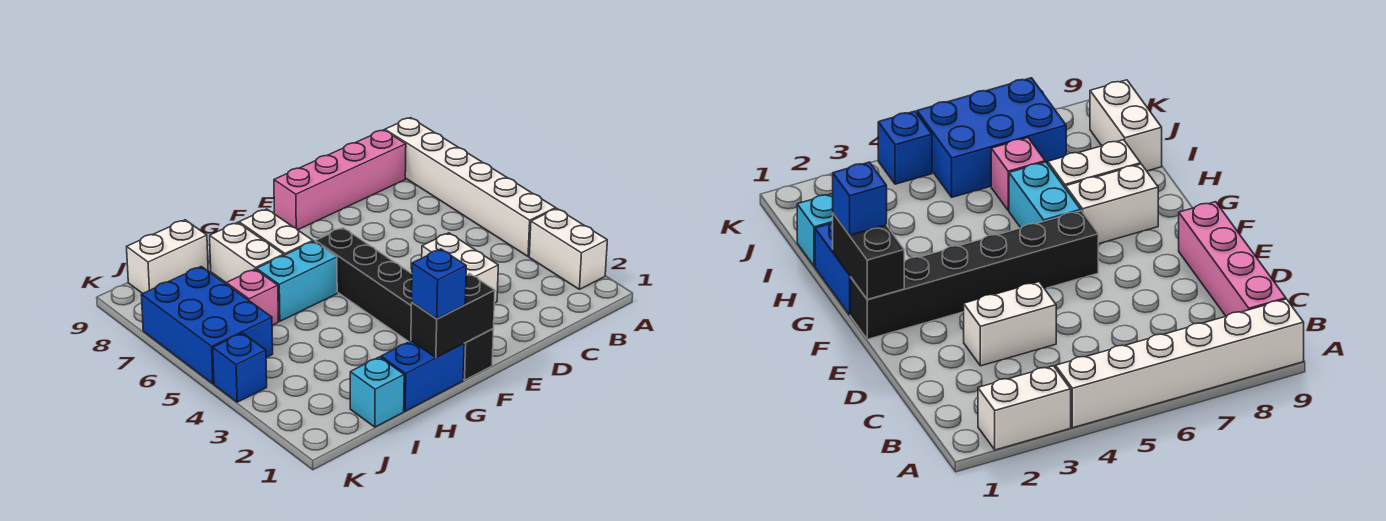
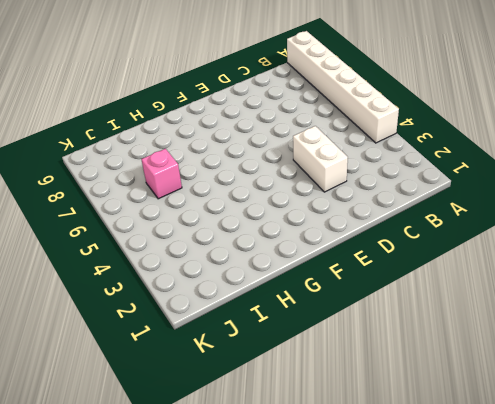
none -> white 1x2 brick [529,209,607,289]
none -> pink 1x4 brick [274,130,406,230]
none -> black 1x6 brick [315,228,493,380]

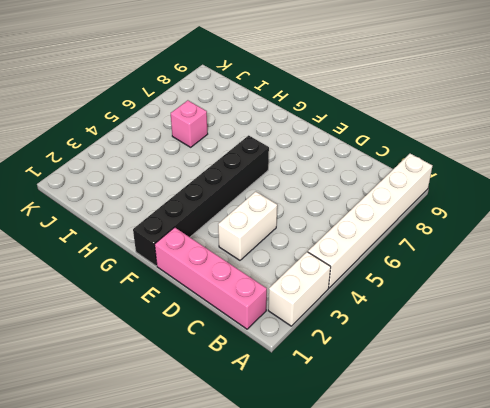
pink 1x4 brick [155,227,267,329] -> pink 1x4 brick moved to [274,130,406,230]
none -> blue 1x2 brick [381,341,464,411]
none -> cyan 1x2 brick [256,241,337,321]
none -> white 1x2 brick [239,209,313,255]

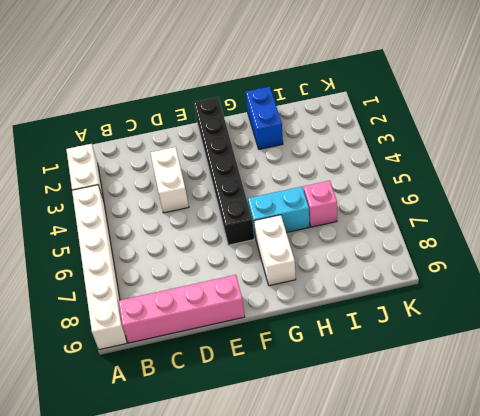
blue 1x2 brick [246,86,283,149] -> blue 1x2 brick turned to [381,341,464,411]
none -> white 1x2 brick [210,222,284,283]
none -> cyan 1x1 brick [350,357,404,427]
none -> white 1x2 brick [127,220,208,294]

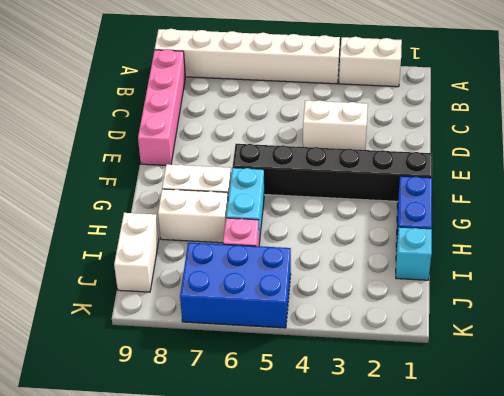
none -> blue 1x1 brick [213,333,267,402]
none -> black 1x2 brick [411,274,495,358]
none -> blue 1x1 brick [412,249,466,319]

